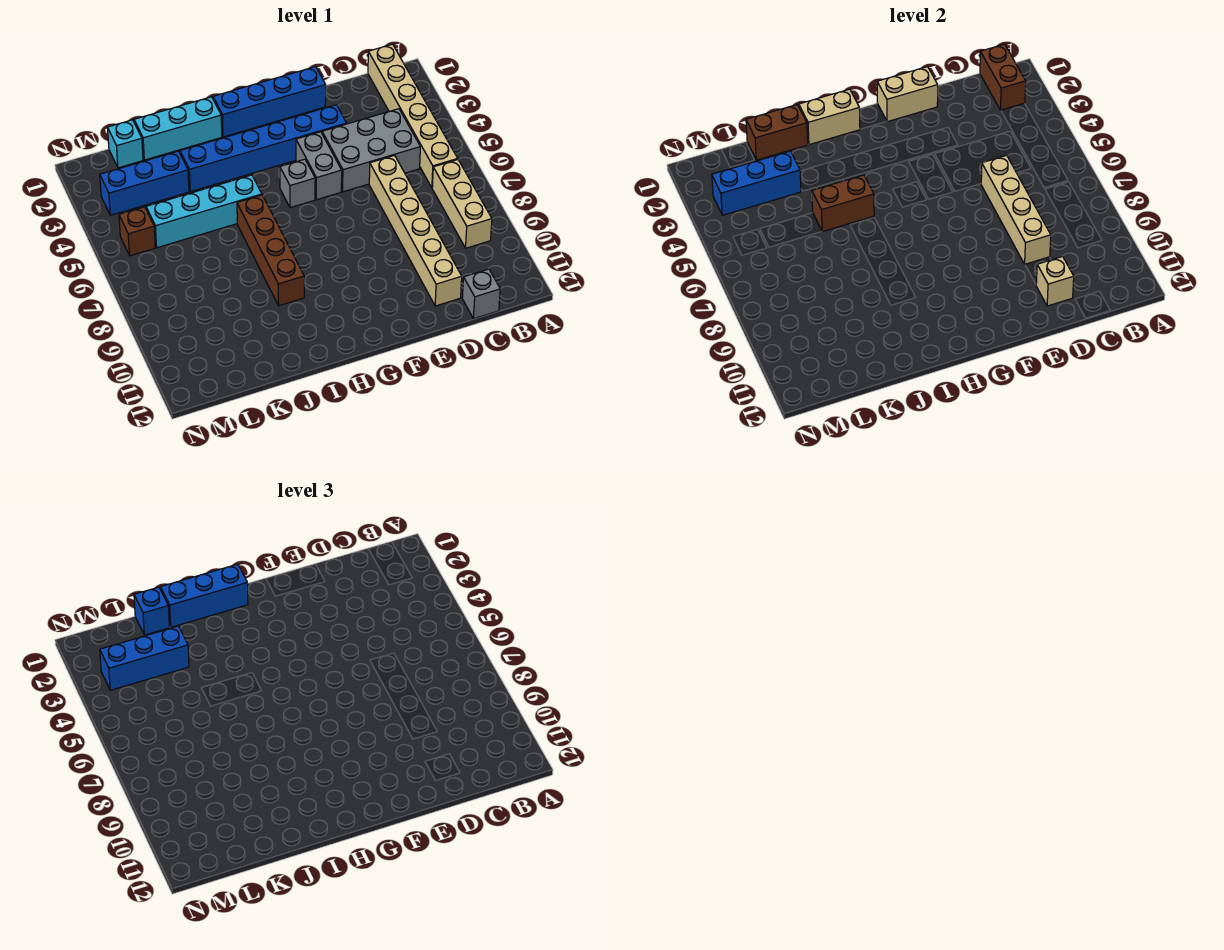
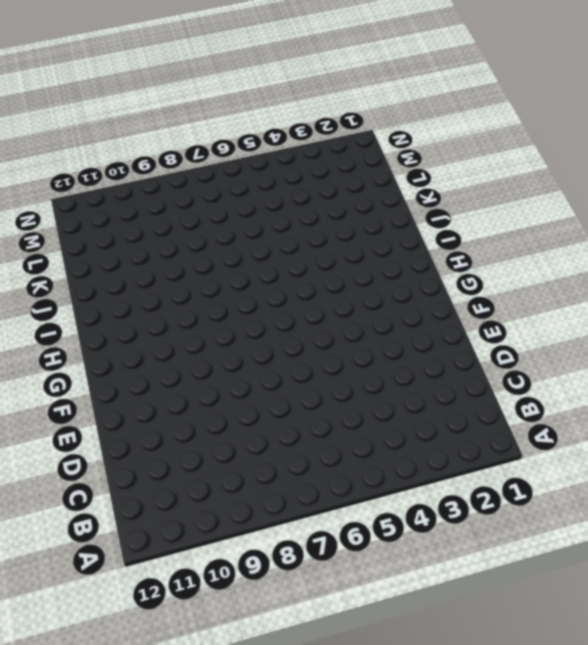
none -> tan 1x6 brick [368,44,458,188]
none -> tan 1x3 brick [432,160,492,248]
none -> grey 2x3 brick [322,109,420,192]

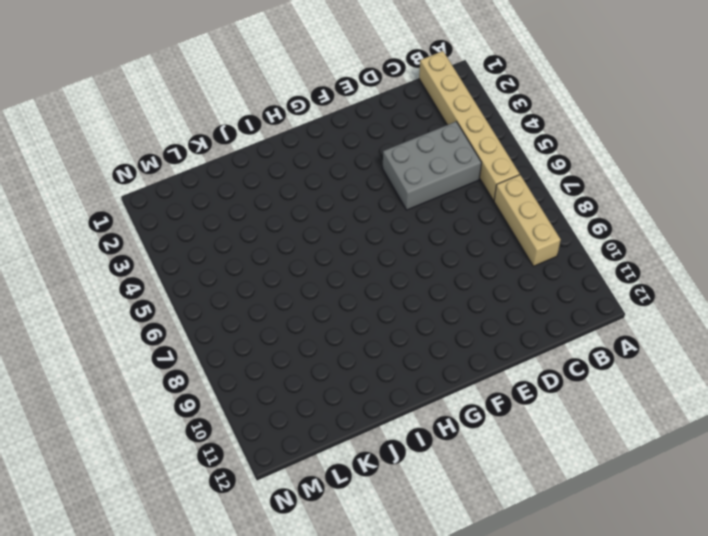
none -> grey 1x1 brick [462,269,500,319]
none -> tan 1x6 brick [369,155,462,306]
none -> blue 1x4 brick [213,67,326,137]

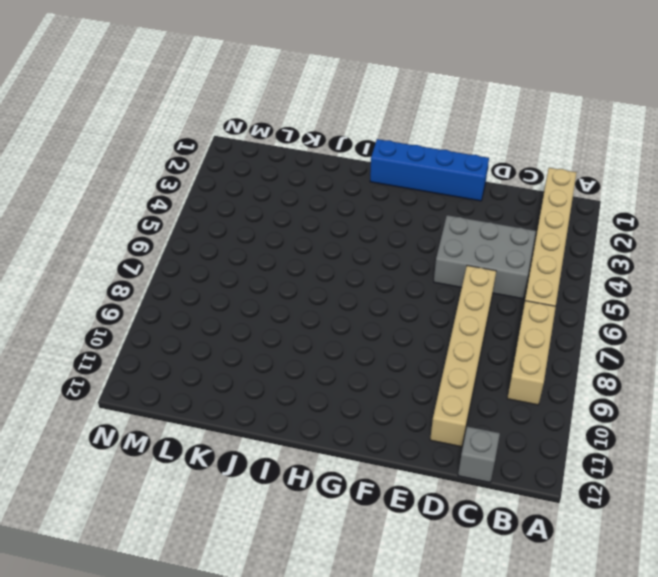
none -> blue 1x6 brick [180,105,347,192]
none -> grey 1x2 brick [296,132,342,200]
none -> grey 1x1 brick [280,159,315,208]

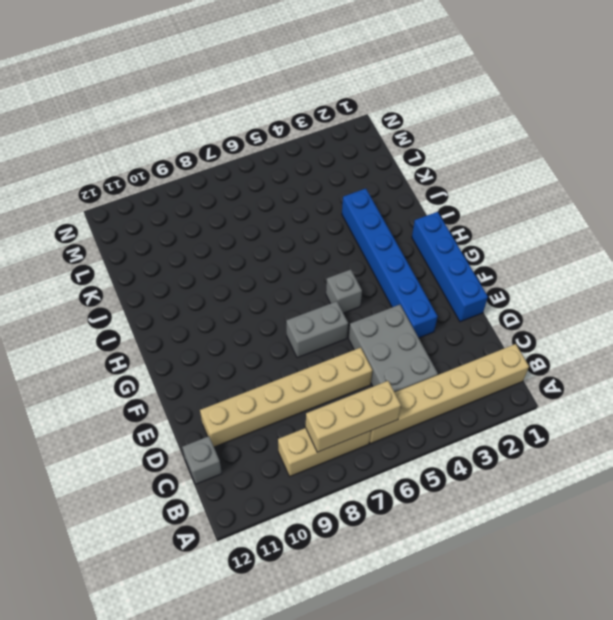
tan 1x3 brick [306,381,401,452] -> none
grey 1x2 brick [286,301,348,358] -> grey 1x2 brick moved to [296,132,342,200]
none -> cyan 1x3 brick [134,97,222,160]
none -> cyan 1x4 brick [146,175,262,248]
none -> brown 1x4 brick [237,195,304,306]

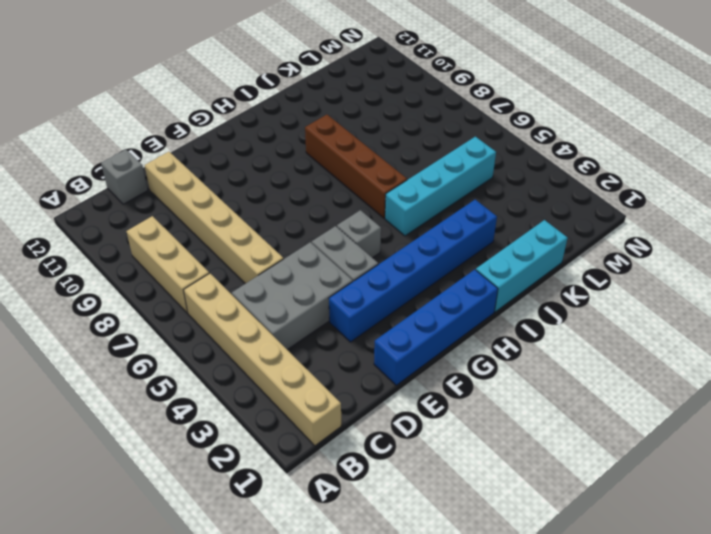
none -> blue 1x3 brick [100,151,189,215]
none -> cyan 1x1 brick [108,120,143,168]
none -> brown 1x1 brick [119,207,155,256]

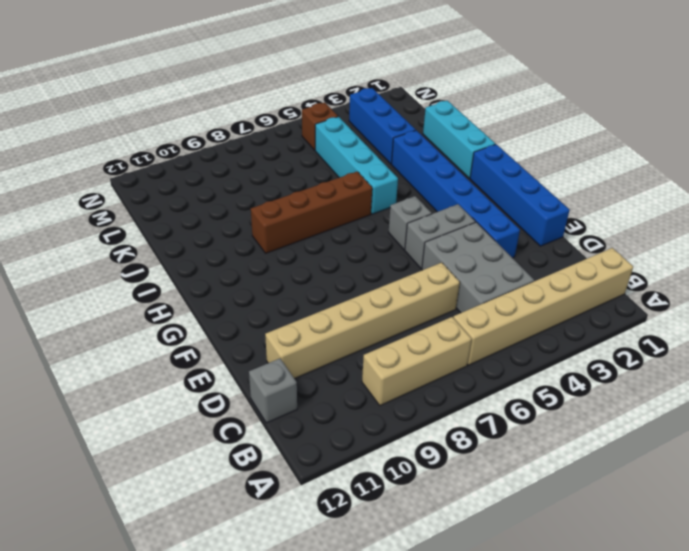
none -> cyan 1x1 brick [108,120,143,168]
none -> brown 1x2 brick [980,44,1026,110]
none -> tan 1x4 brick [981,155,1051,264]

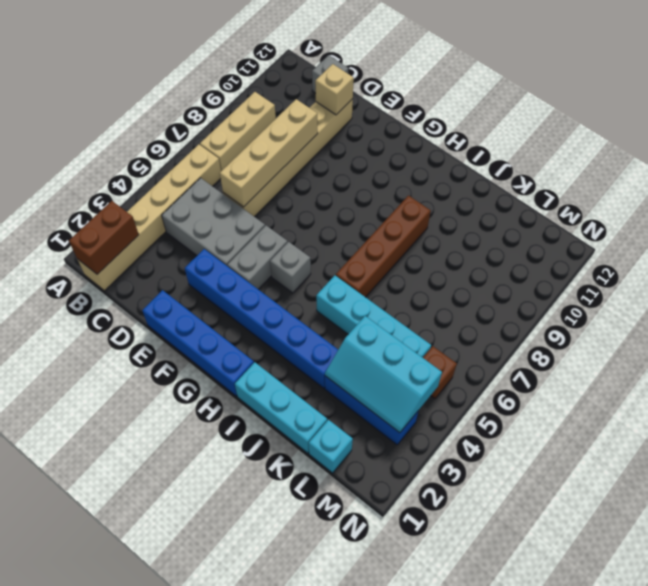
cyan 2x3 slope [325,316,442,433] -> blue 1x3 brick [712,151,801,215]
none -> tan 1x2 brick [877,67,938,122]
none -> tan 1x2 brick [799,89,860,145]
none -> brown 1x2 brick [812,175,874,232]

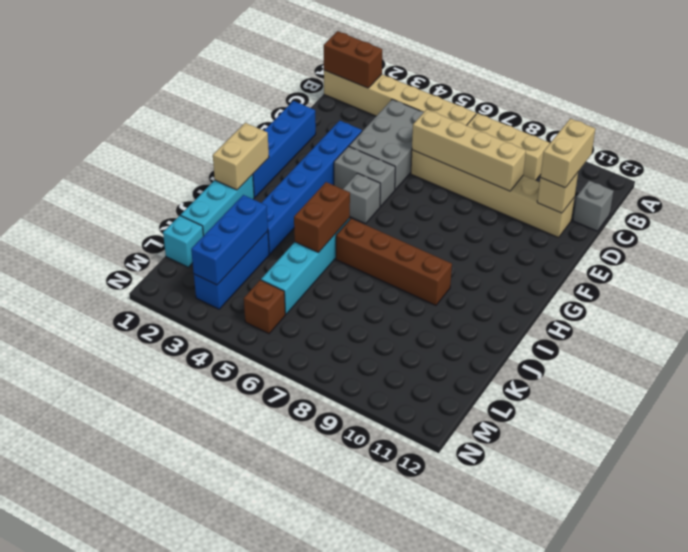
tan 1x2 brick [540,118,595,188] -> tan 1x2 brick moved to [877,67,938,122]
none -> brown 1x2 brick [746,105,808,160]
none -> blue 1x3 brick [160,564,248,627]
none -> blue 1x1 brick [134,587,169,635]

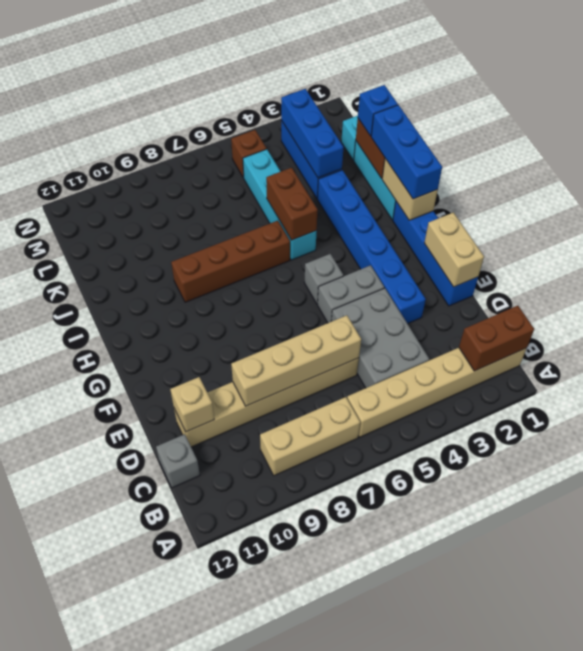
none -> blue 1x3 brick [100,626,189,690]

